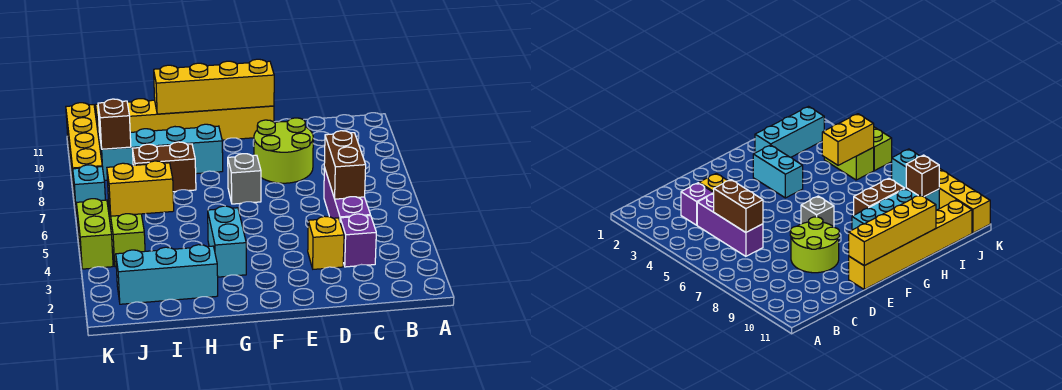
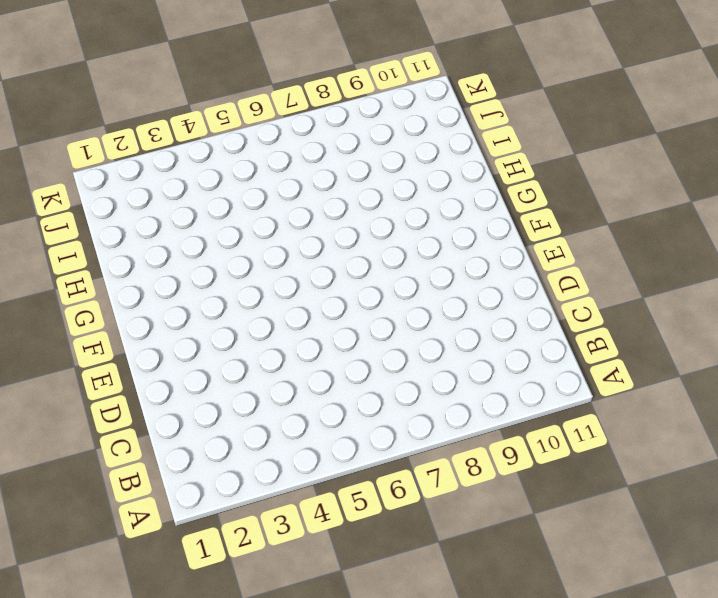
none -> purple 1x1 brick [340,214,376,267]
none -> purple 1x3 brick [324,167,370,220]
none -> yellow 1x1 brick [308,216,344,269]

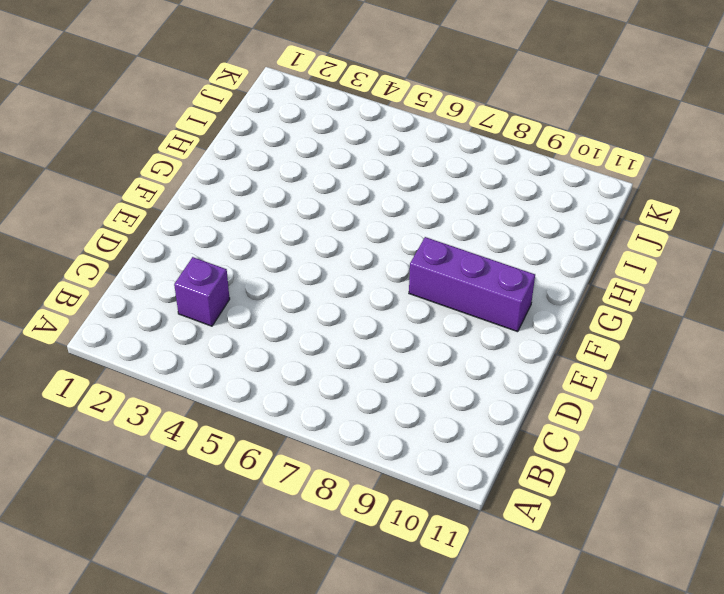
purple 1x3 brick [409,237,535,332] -> purple 1x3 brick moved to [324,167,370,220]
none -> yellow 1x1 brick [308,216,344,269]
none -> lime 2x2 round brick [254,118,313,183]
none -> yellow 1x6 brick [96,99,274,145]

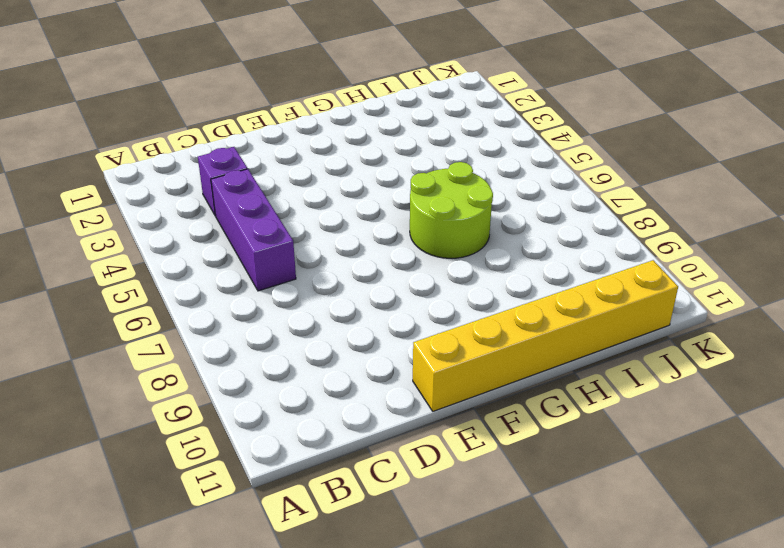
lime 2x2 round brick [410,162,493,258] -> lime 2x2 round brick moved to [254,118,313,183]
none -> yellow 1x1 brick [308,216,344,269]
none -> grey 1x1 brick [228,154,261,204]
none -> cyan 1x2 brick [208,206,246,277]

